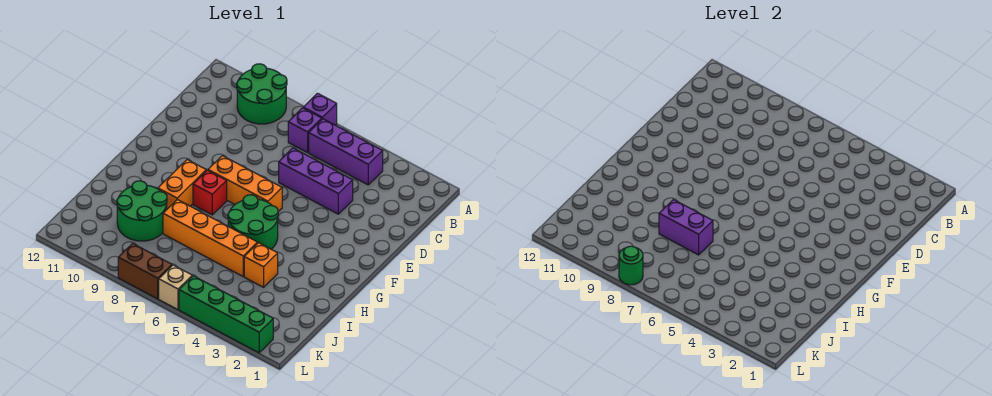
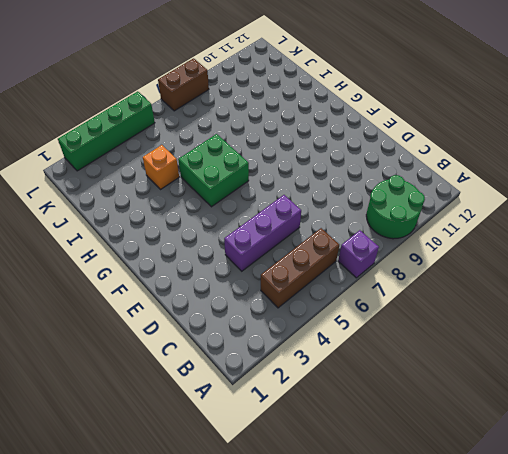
brown 1x3 brick [261,228,339,308] -> purple 1x3 brick [309,119,383,185]
green 2x2 brick [178,134,249,207] -> green 2x2 round brick [228,195,278,249]
none -> purple 1x1 brick [288,108,322,153]
none -> orange 1x3 brick [208,156,282,212]
none -> red 1x1 brick [193,170,227,215]

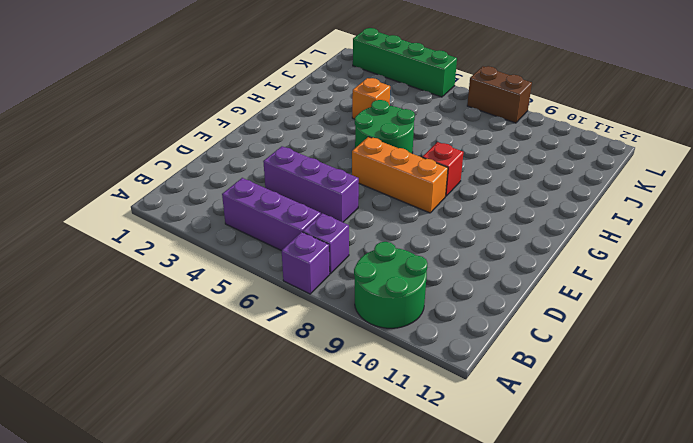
none -> orange 1x2 brick [158,160,206,209]
none -> orange 1x4 brick [163,200,258,276]
none -> green 2x2 round brick [117,181,167,241]

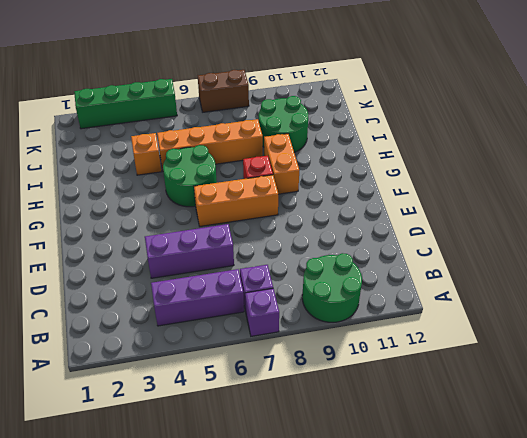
none -> tan 1x1 brick [159,265,192,310]
none -> purple 1x2 brick [659,200,713,255]
none -> green 1x1 round brick [619,246,643,285]

